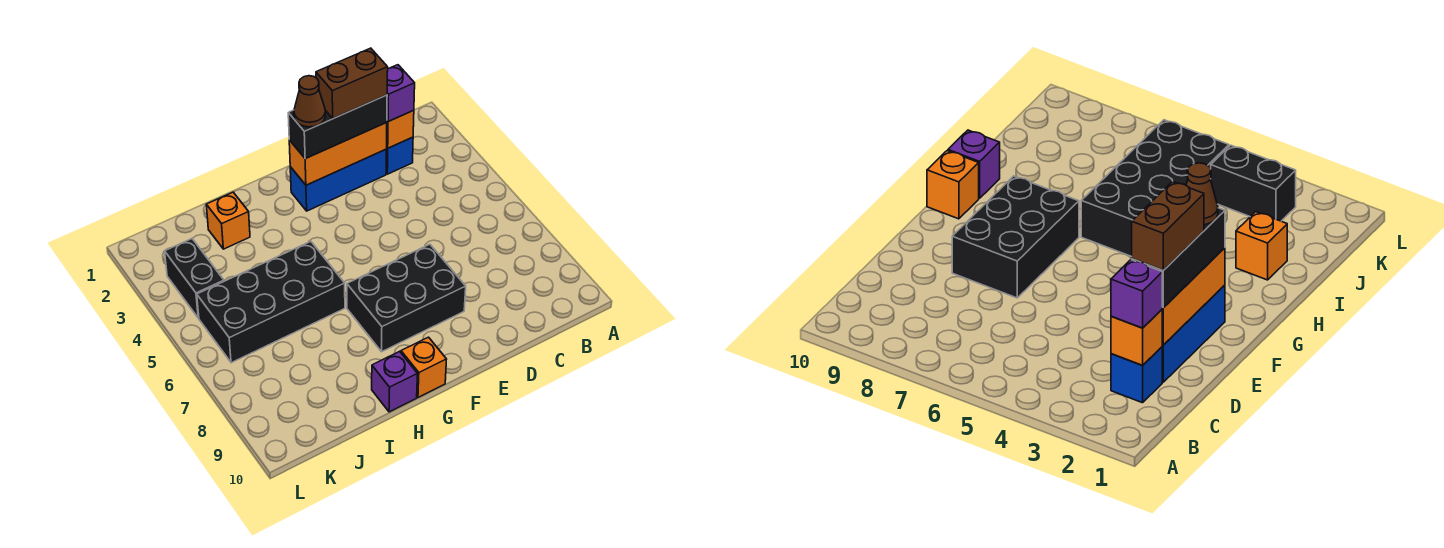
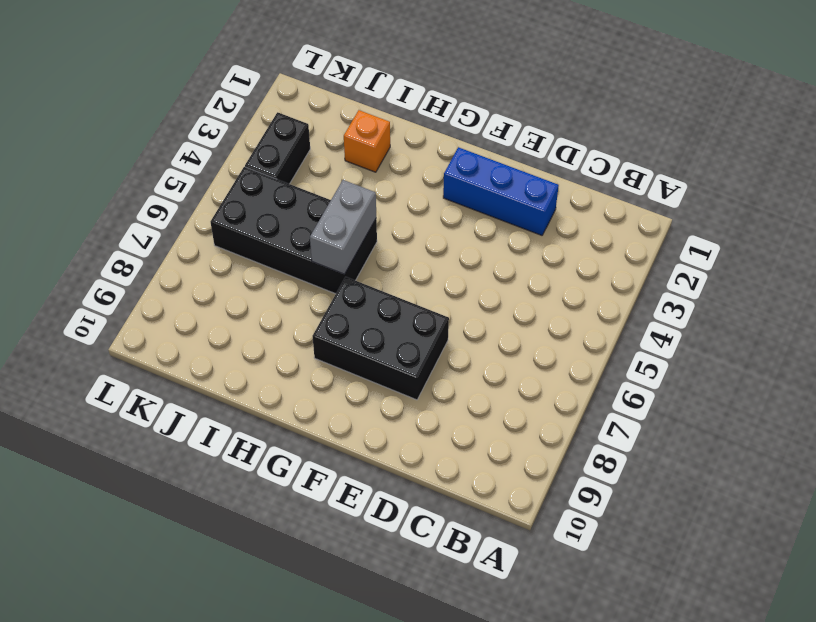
grey 1x2 brick [310,180,376,274] -> none
none -> blue 1x1 brick [386,137,413,174]
none -> orange 1x1 brick [401,337,447,397]
none -> purple 1x1 brick [372,351,417,412]

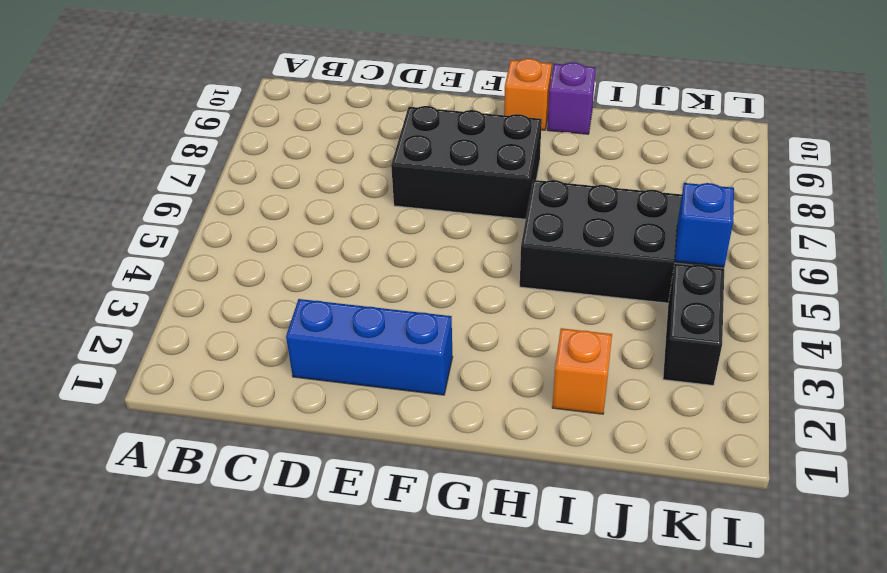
blue 1x1 brick [675,183,734,266] -> blue 1x1 brick moved to [386,137,413,174]
none -> orange 1x1 brick [387,110,414,148]
none -> orange 1x3 brick [289,123,387,185]
none -> purple 1x1 brick [387,65,415,122]

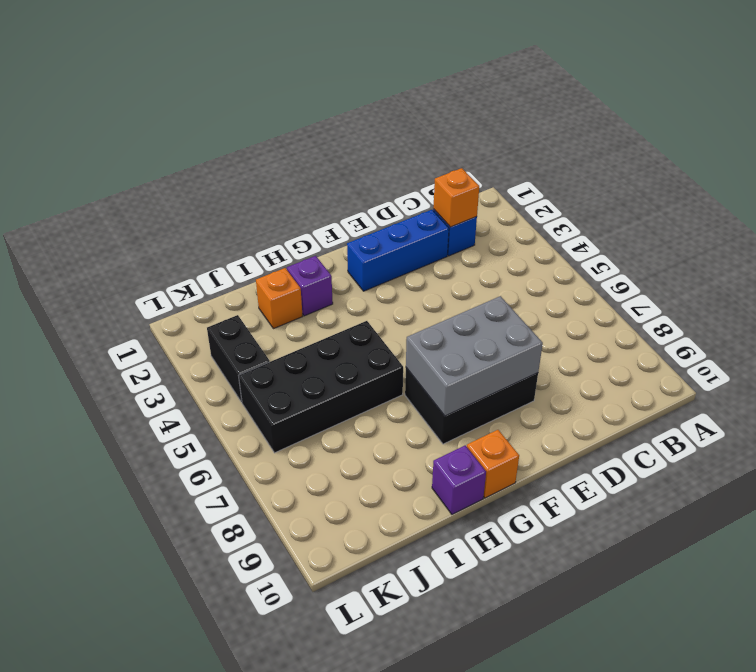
grey 2x3 brick [406,296,543,416] -> none
purple 1x1 brick [287,256,333,316] -> purple 1x1 brick moved to [387,65,415,122]
none -> orange 1x3 brick [289,123,387,185]
none -> black 1x3 brick [288,95,387,159]
none -> brown 1x2 brick [316,48,388,119]

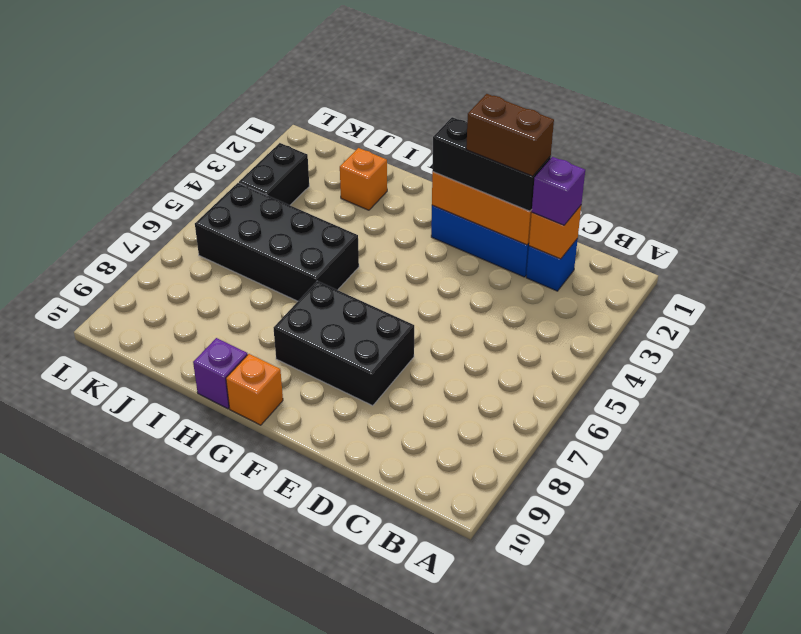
none -> brown 1x1 cone [294,76,325,127]

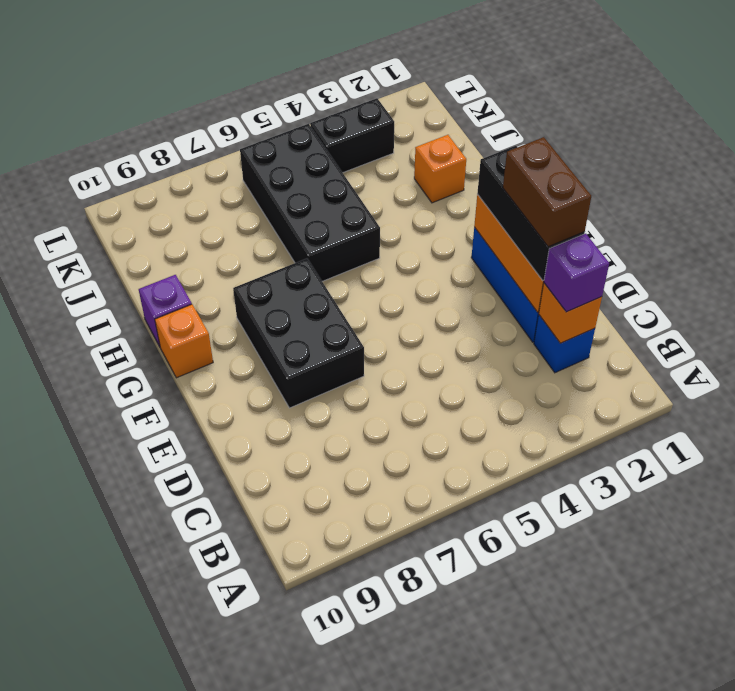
none -> brown 1x1 cone [294,76,325,127]

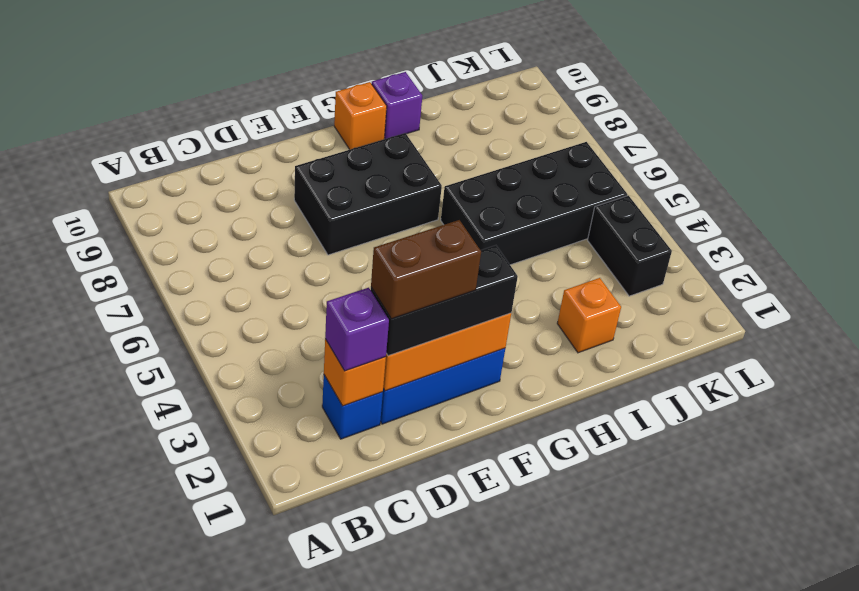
none -> brown 1x1 cone [294,76,325,127]

